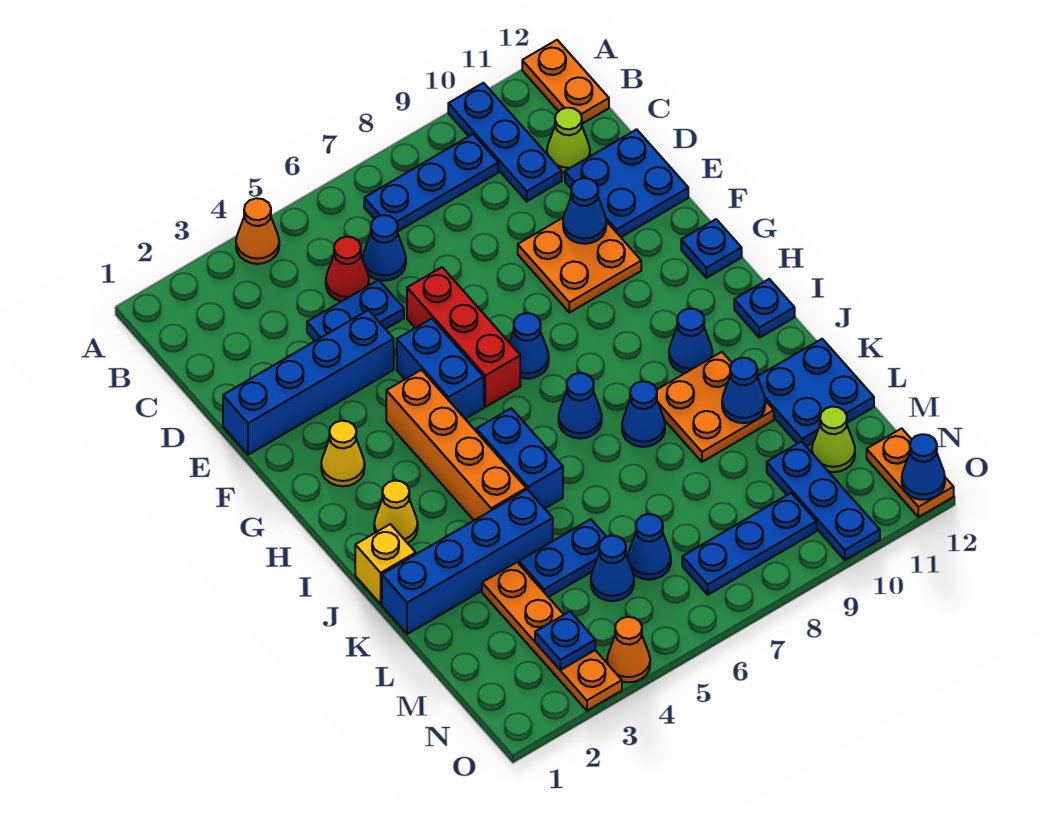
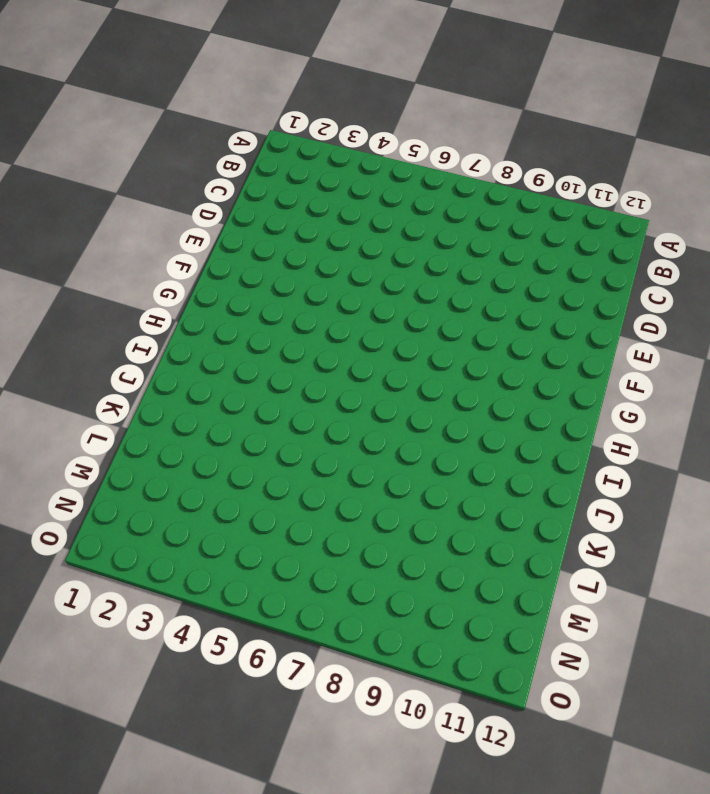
none -> orange 1x1 cone [236,198,279,264]
none -> blue 1x3 plate [448,83,562,201]
none -> orange 1x2 plate [522,40,609,124]
none -> blue 1x3 plate [364,134,498,231]

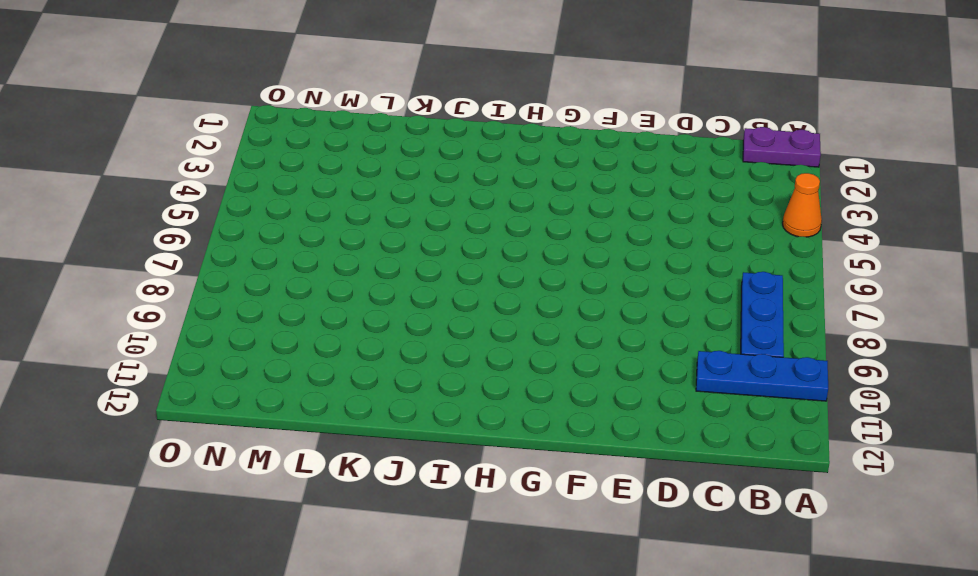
purple 1x2 plate [743,127,821,167] -> none
none -> orange 1x2 plate [522,40,609,124]
none -> red 1x1 cone [326,237,369,301]
none -> blue 1x1 cone [363,215,406,281]
none -> lime 1x1 cone [547,108,590,173]

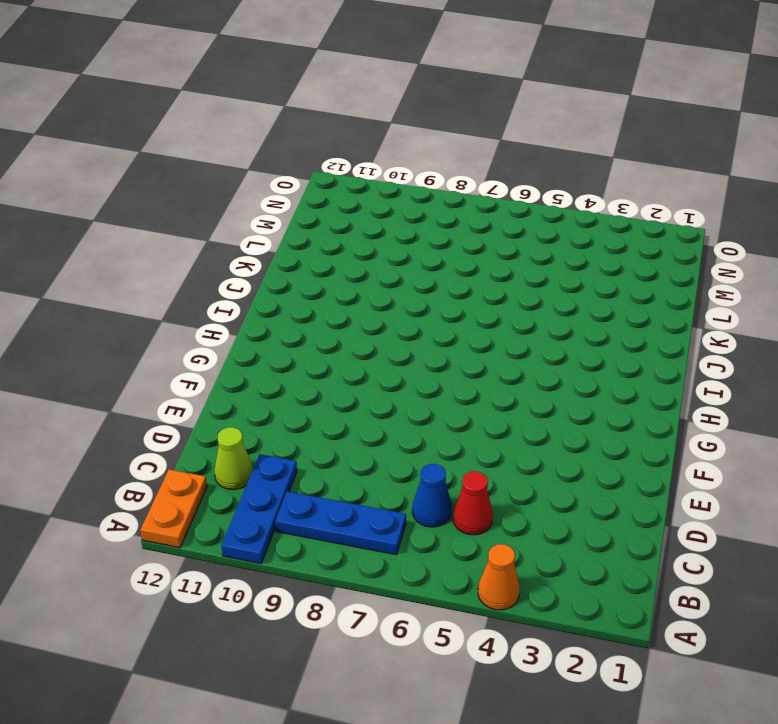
none -> blue 1x2 plate [307,280,404,341]
none -> blue 2x2 plate [565,129,688,237]
none -> blue 1x4 brick [223,310,394,455]
none -> red 1x3 brick [407,267,520,407]

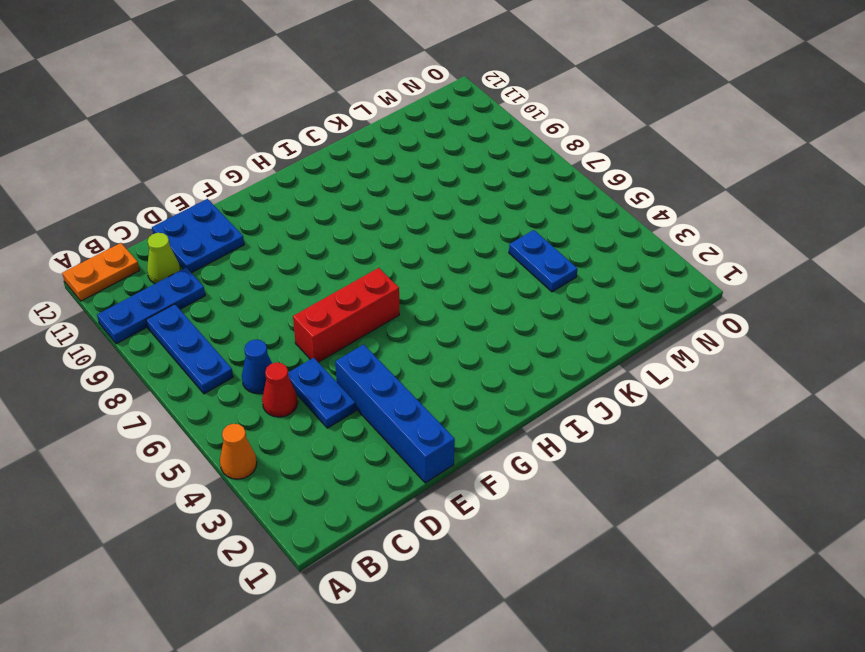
none -> orange 2x2 plate [518,217,641,313]
none -> blue 1x2 brick [397,319,484,419]
none -> yellow 1x1 cone [321,421,365,486]
none -> orange 1x4 brick [386,370,526,520]

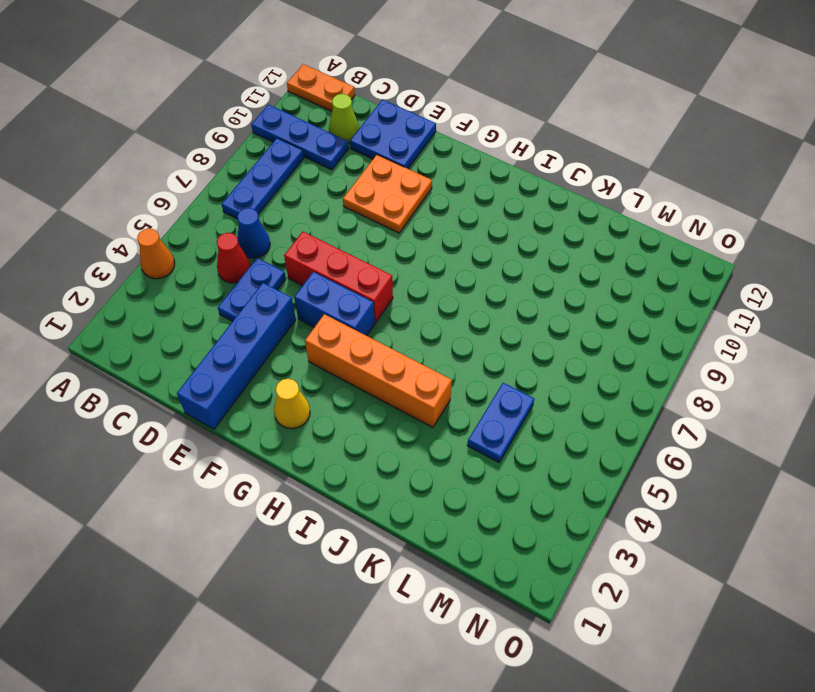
none -> blue 1x1 cone [510,313,549,379]
none -> blue 1x1 plate [681,219,742,278]
none -> yellow 1x1 cone [374,480,418,543]
none -> blue 1x2 brick [476,408,563,509]

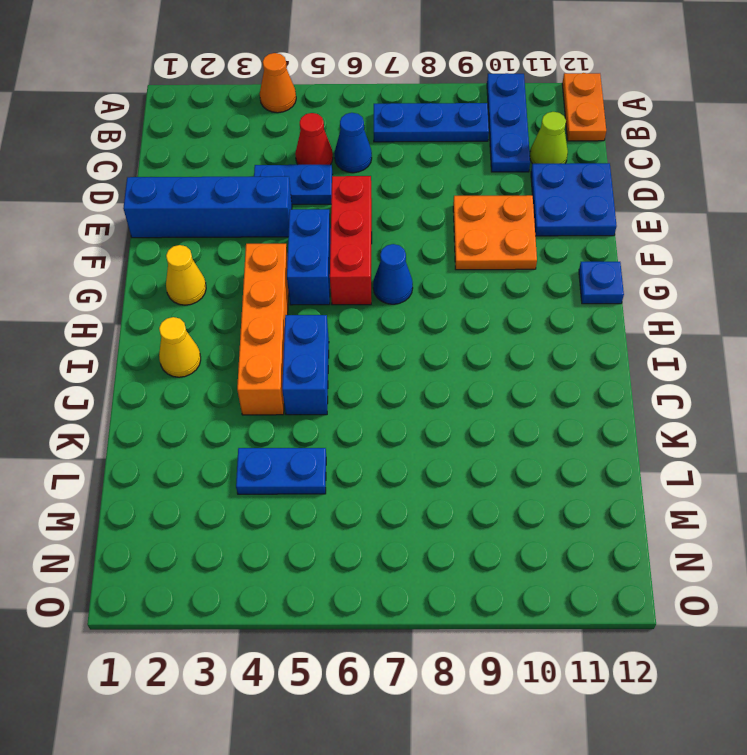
none -> blue 1x1 cone [559,373,602,439]
none -> blue 1x1 cone [669,308,712,373]
none -> blue 1x1 plate [734,279,795,338]
none -> yellow 1x1 brick [355,524,416,604]

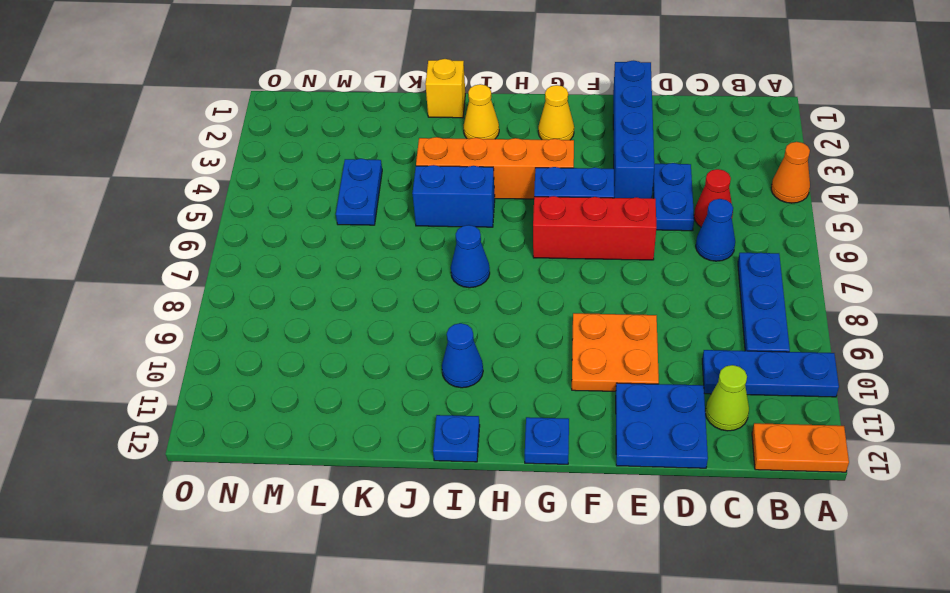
none -> blue 1x1 cone [510,313,549,379]
none -> blue 1x1 cone [622,381,665,447]
none -> orange 2x2 plate [657,352,774,462]
none -> blue 1x4 brick [382,490,553,634]

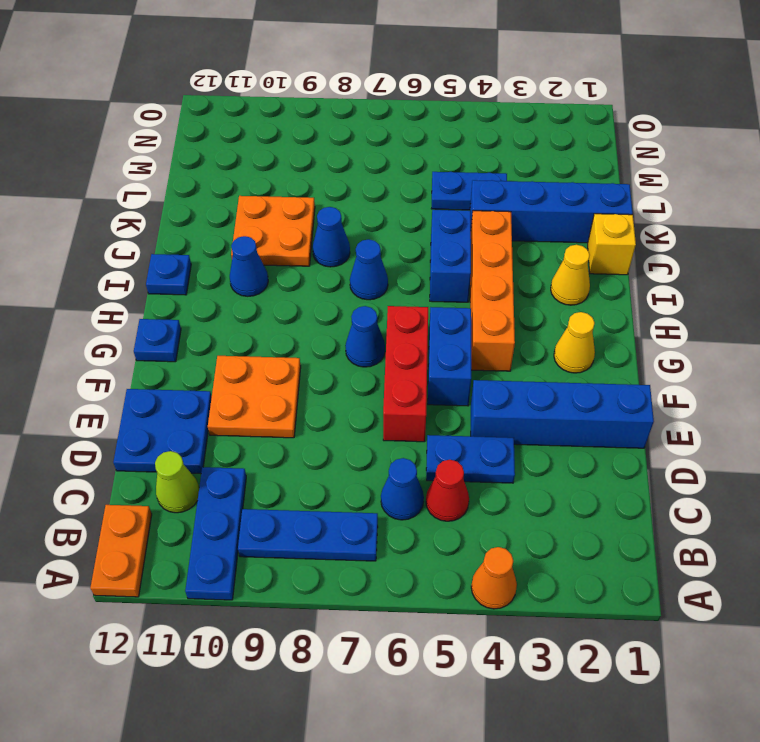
none -> blue 2x2 plate [757,339,874,447]
none -> orange 1x4 plate [482,562,622,711]
none -> blue 1x1 cone [591,536,634,601]
none -> blue 1x1 cone [628,514,671,580]

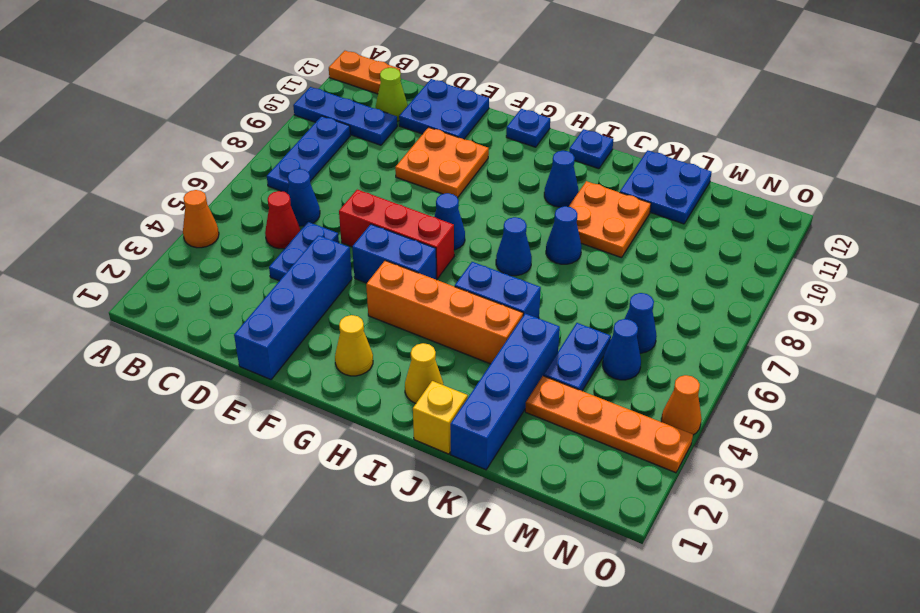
none -> blue 1x3 plate [767,442,880,560]
none -> lime 1x1 cone [812,407,855,472]
none -> blue 1x3 plate [682,493,816,595]
none -> orange 1x2 plate [867,428,954,517]

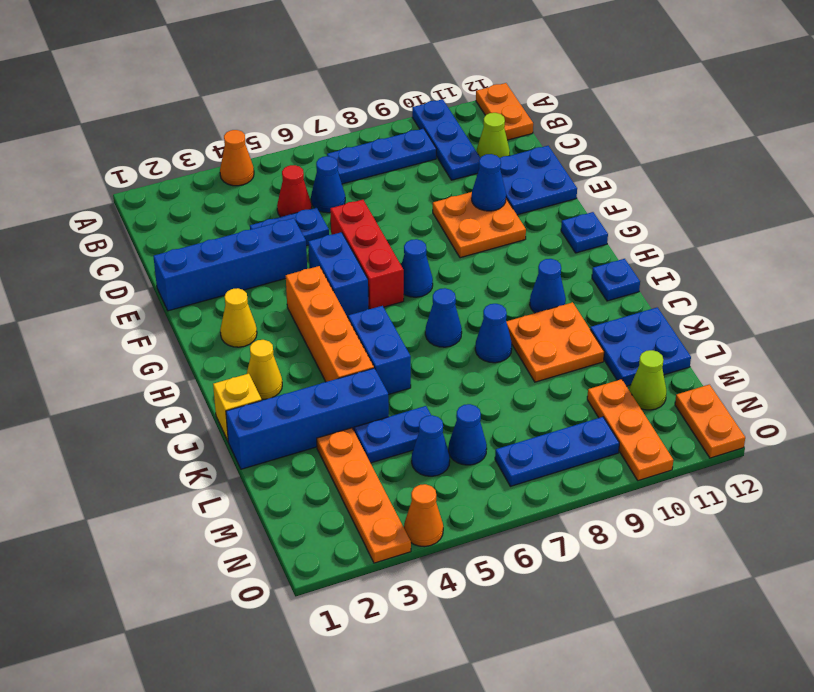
orange 1x3 plate [587,379,673,481] -> blue 1x3 plate [767,442,880,560]
none -> blue 1x1 cone [722,358,765,423]
none -> blue 1x1 plate [535,612,595,670]
none -> blue 1x1 cone [902,434,945,500]

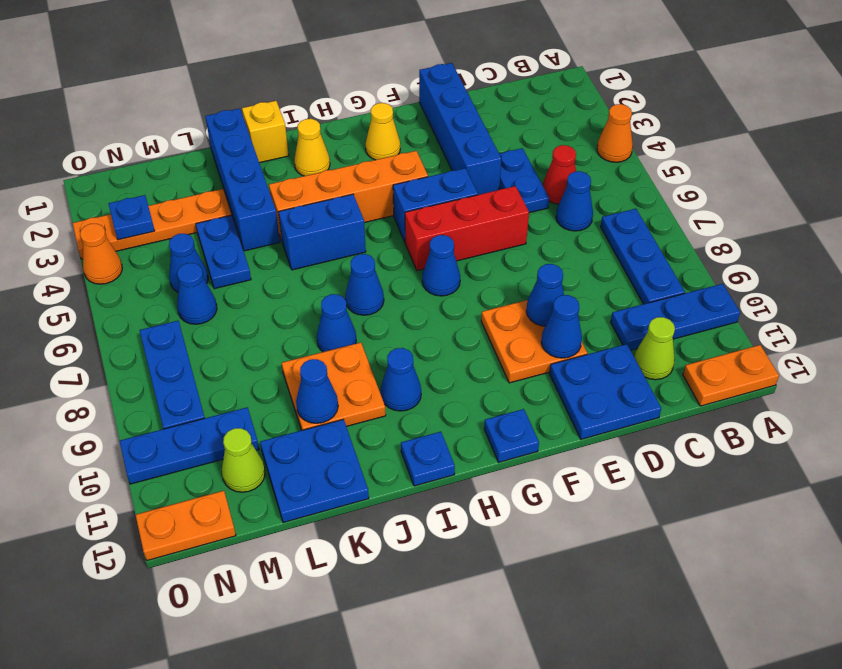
blue 1x1 cone [526,264,564,326] -> blue 1x1 cone moved to [902,434,945,500]

